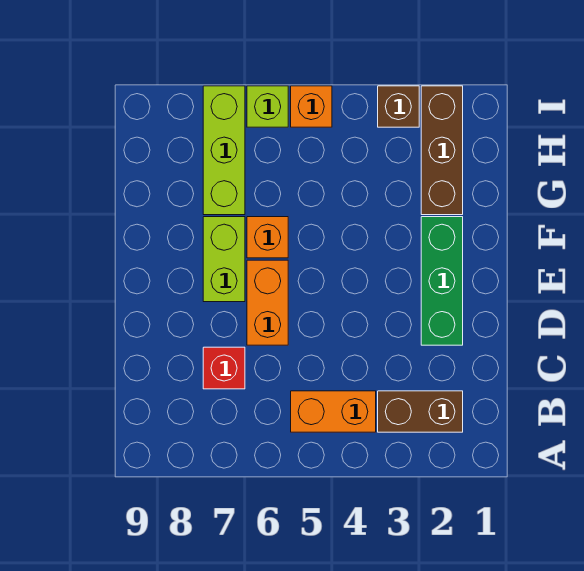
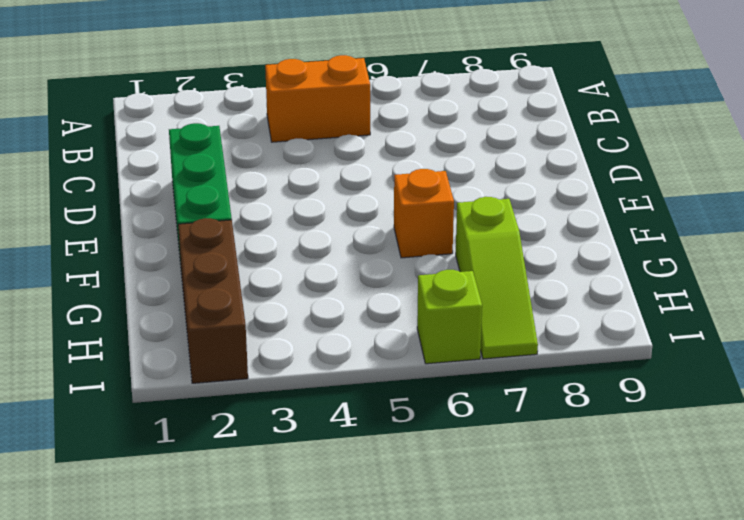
lime 1x3 slope [456,197,538,359] -> lime 1x3 brick [203,86,245,215]
none -> brown 1x2 brick [378,391,463,432]
none -> red 1x1 brick [203,347,245,389]
none -> orange 1x2 brick [247,260,288,345]

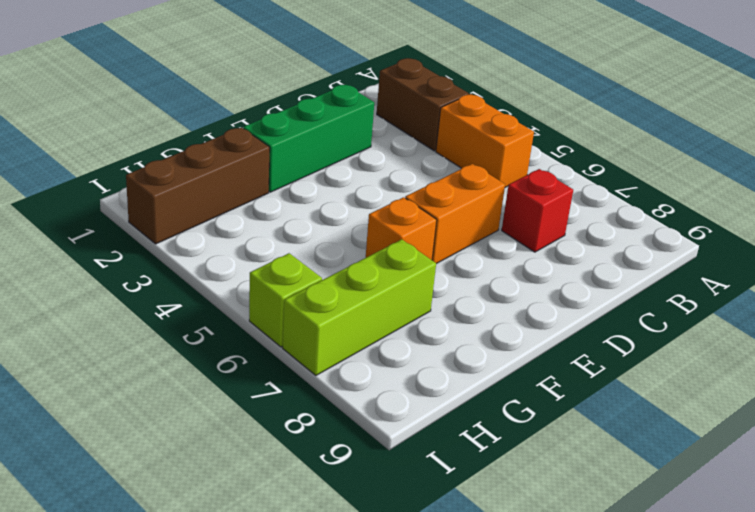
none -> lime 1x2 brick [203,217,245,302]
none -> brown 1x1 brick [378,86,419,127]
none -> orange 1x1 brick [291,86,332,127]

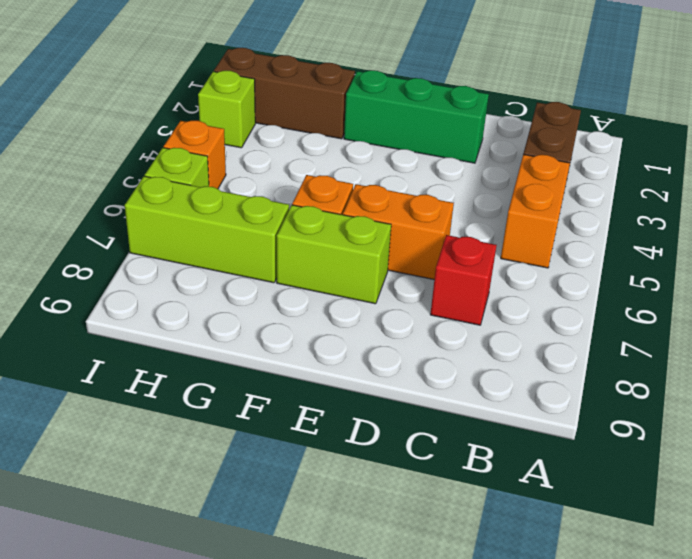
lime 1x1 brick [198,71,255,148] -> brown 1x1 brick [378,86,419,127]

